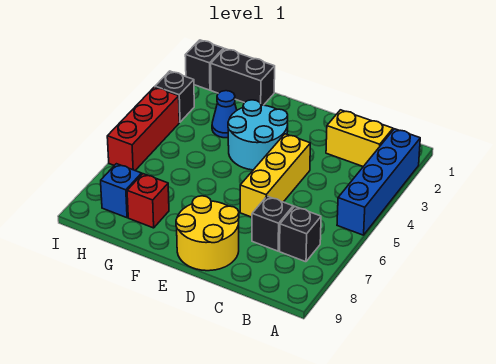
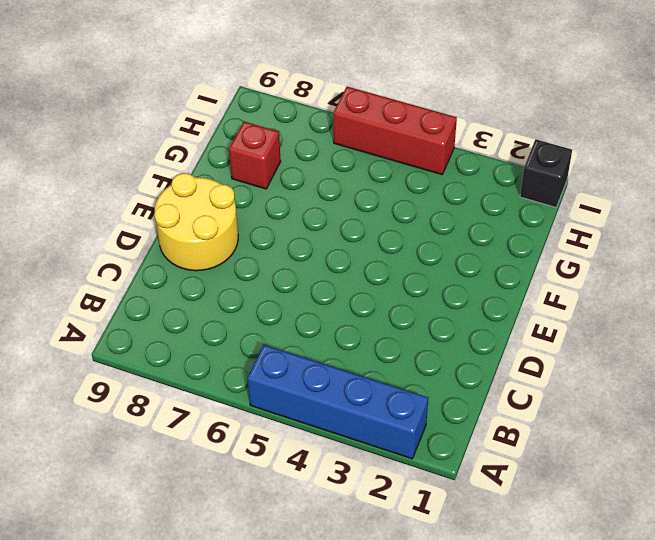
none -> yellow 1x2 brick [326,110,393,166]
none -> black 1x1 brick [280,206,321,262]
none -> black 1x1 brick [252,196,293,251]

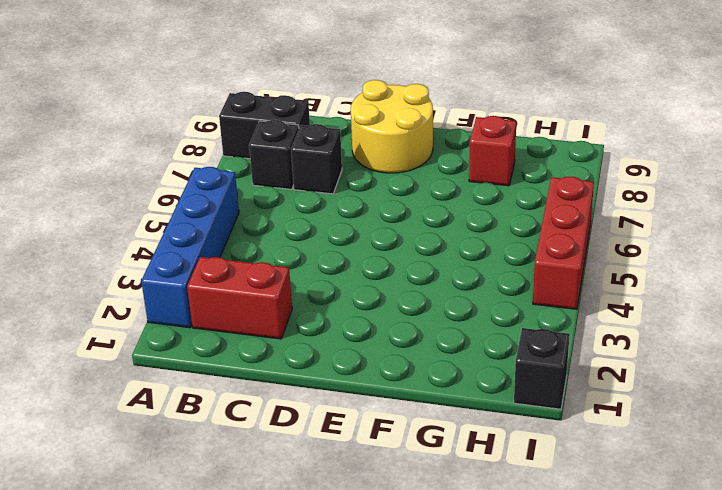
black 1x2 brick [219,92,310,159] -> black 1x2 brick moved to [211,49,275,105]
red 1x2 brick [187,257,292,339] -> yellow 1x2 brick [326,110,393,166]
none -> yellow 1x3 brick [240,134,310,217]
none -> cyan 2x2 round brick [228,100,288,170]
none -> blue 1x1 cone [212,91,237,138]

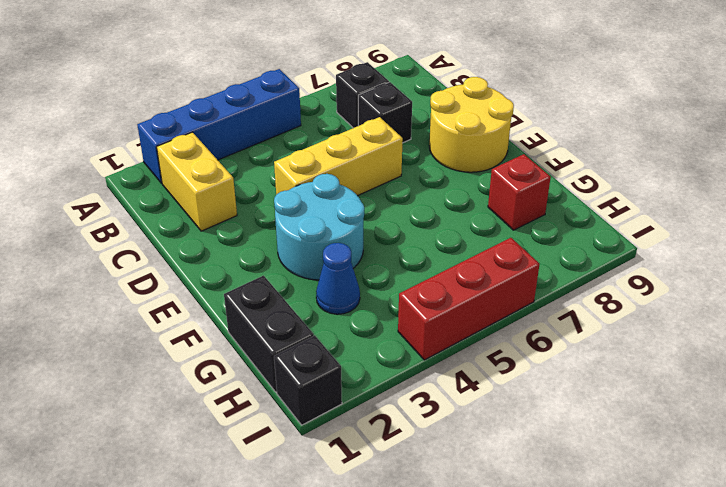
none -> blue 1x1 brick [101,164,142,218]
none -> black 1x1 brick [155,71,194,122]

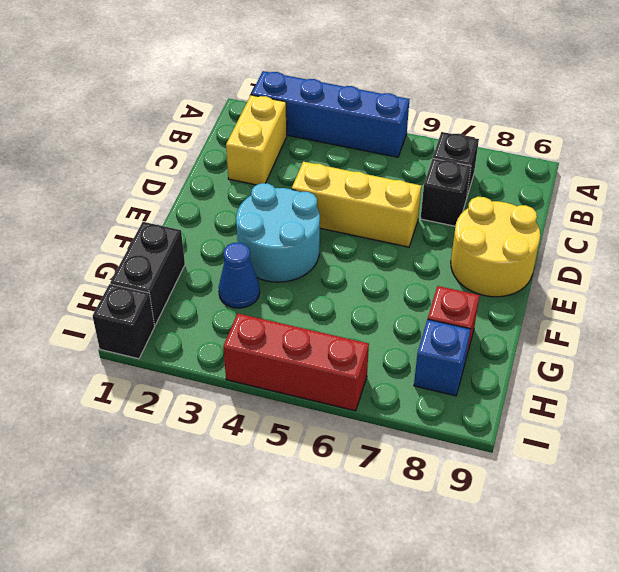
none -> black 1x1 brick [155,71,194,122]

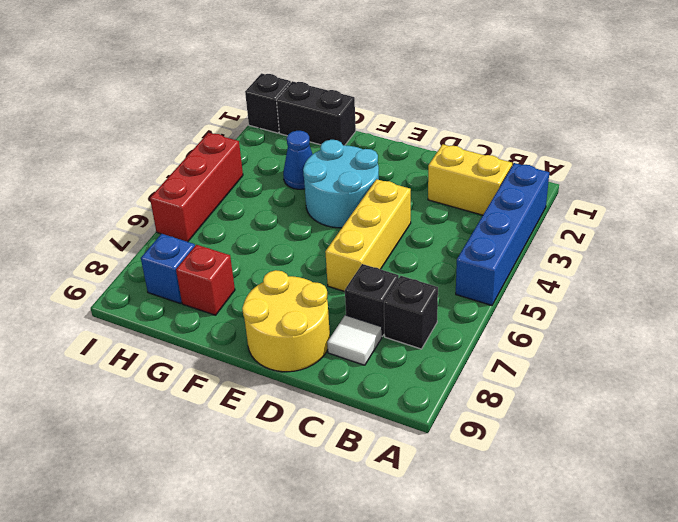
white 1x1 tile [327,315,382,365] -> none
none -> black 1x1 brick [155,71,194,122]

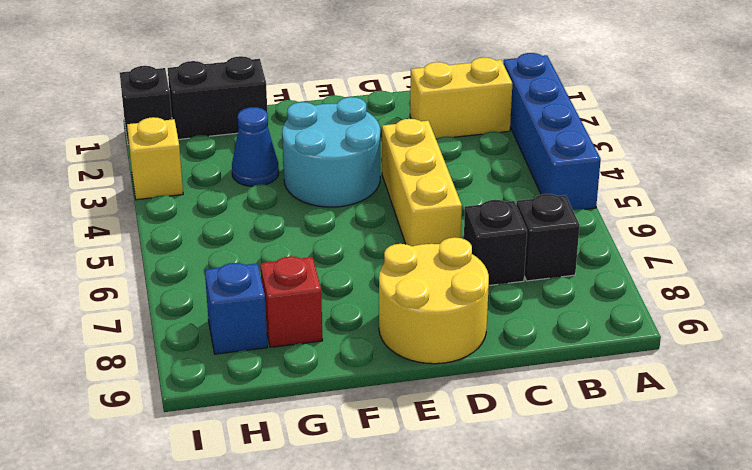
yellow 1x1 brick [127,117,183,200] -> black 1x1 brick [155,71,194,122]
none -> red 1x3 brick [107,87,179,170]

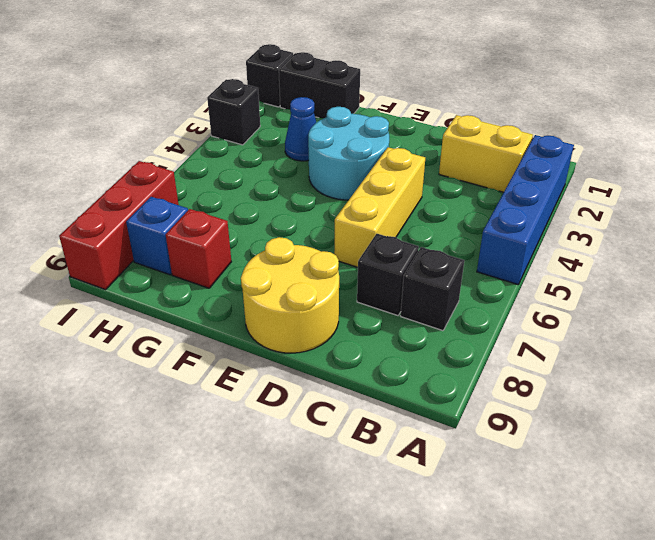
red 1x3 brick [59,161,179,290] -> red 1x3 brick moved to [107,87,179,170]

